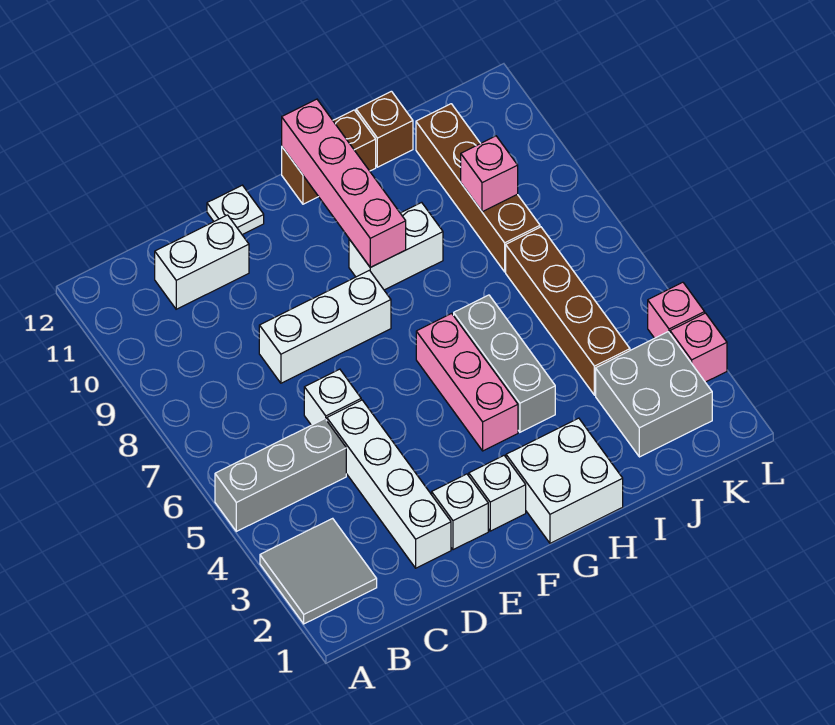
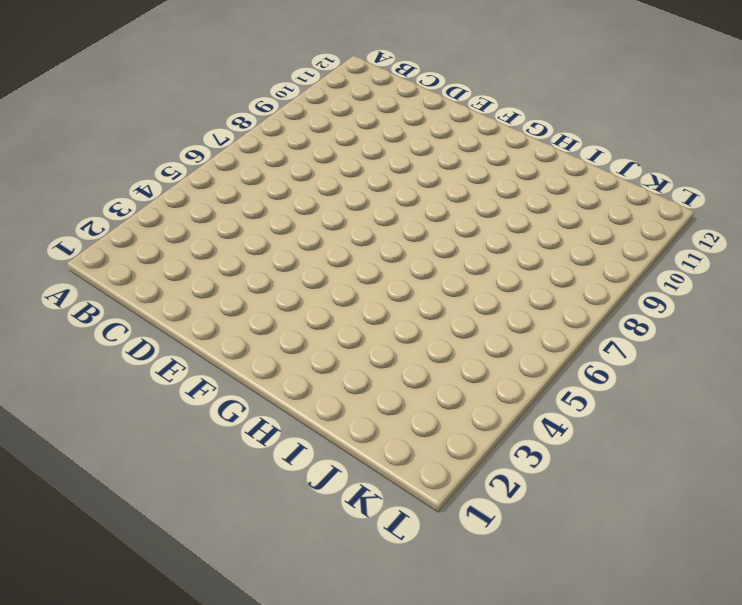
none -> grey 2x2 tile [260,518,377,624]
none -> grey 1x3 brick [215,419,346,531]
none -> white 1x2 brick [155,215,249,309]

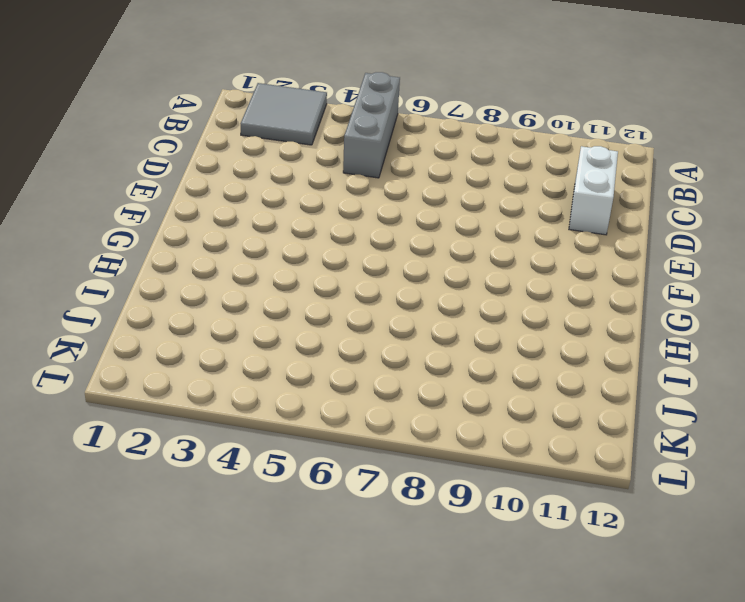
none -> white 1x4 brick [327,400,451,568]
none -> white 1x1 brick [304,369,361,425]
none -> white 1x3 brick [259,270,391,383]

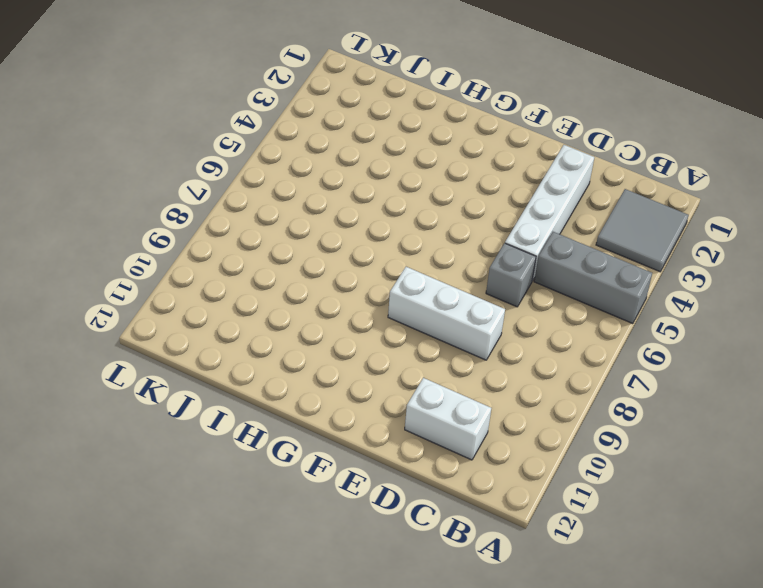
grey 1x1 brick [486,243,536,307] -> white 1x1 brick [304,369,361,425]
none -> white 1x1 brick [432,474,488,550]
none -> white 1x1 plate [207,185,264,235]
none -> white 1x1 brick [469,456,526,531]

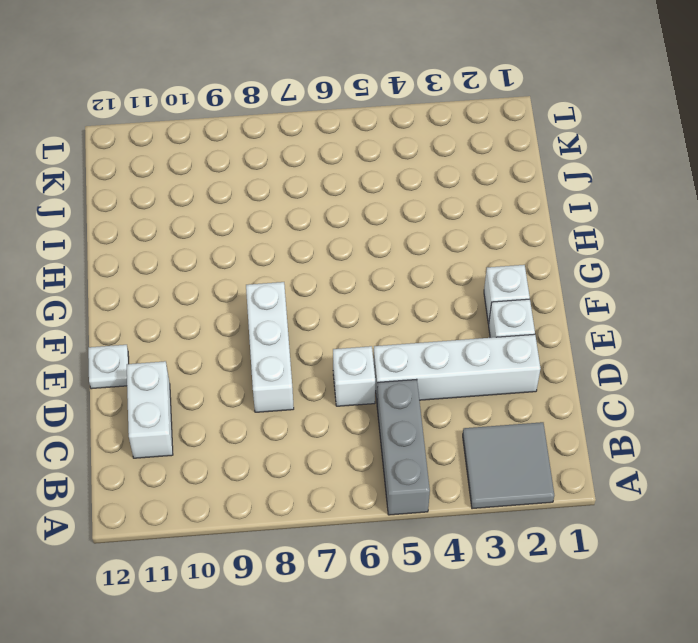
none -> white 2x2 brick [506,418,623,543]
none -> pink 1x3 brick [416,313,518,451]
none -> white 1x2 brick [349,202,443,290]

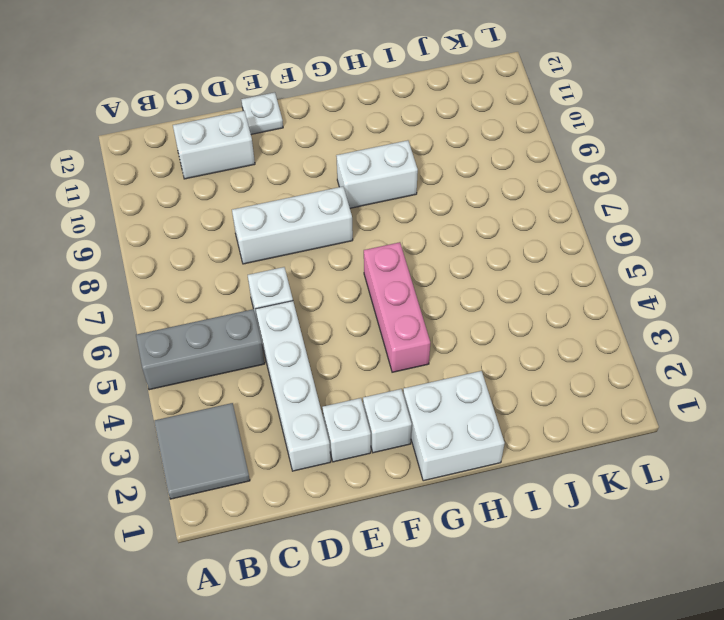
none -> brown 1x2 brick [282,110,376,204]
none -> grey 1x3 brick [454,295,555,432]
none -> brown 1x1 brick [356,91,413,167]

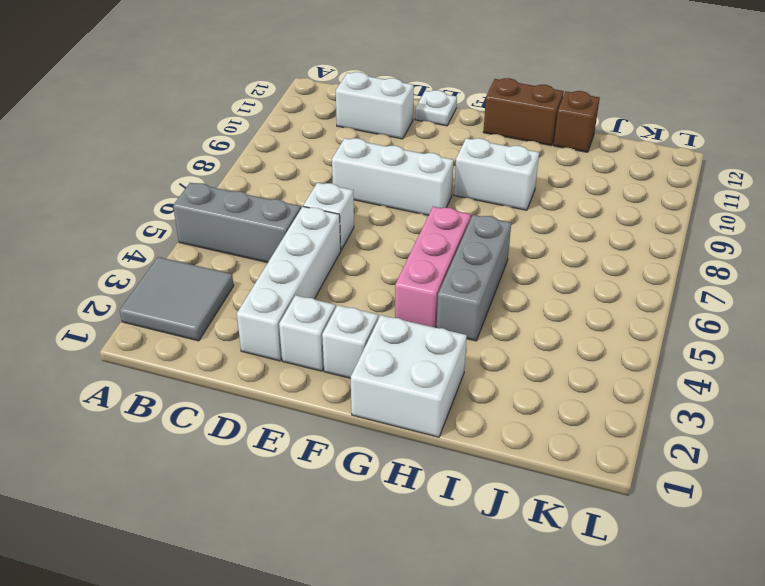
none -> grey 2x2 brick [596,332,712,457]
none -> brown 1x4 brick [506,227,630,395]
none -> brown 1x4 brick [416,104,540,272]

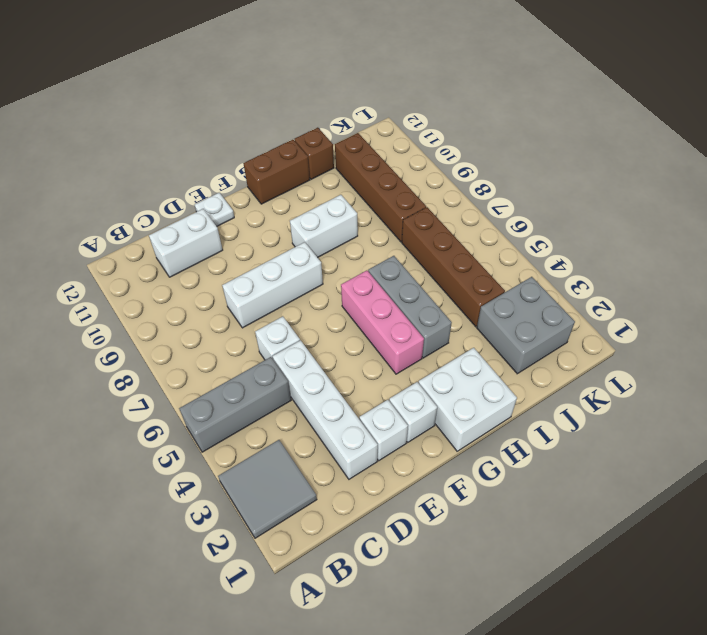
none -> pink 1x1 brick [670,313,727,382]
none -> pink 1x1 brick [648,282,705,338]
none -> pink 1x4 brick [282,99,406,267]

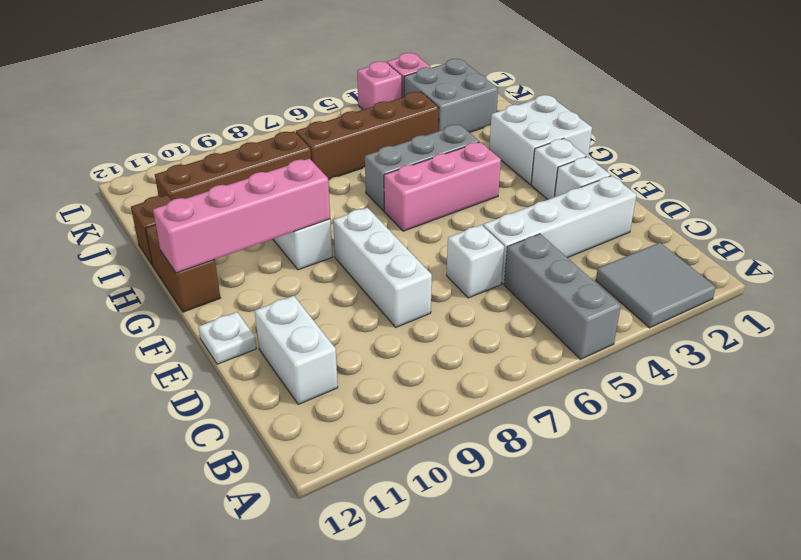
none -> pink 1x1 brick [461,136,518,212]

